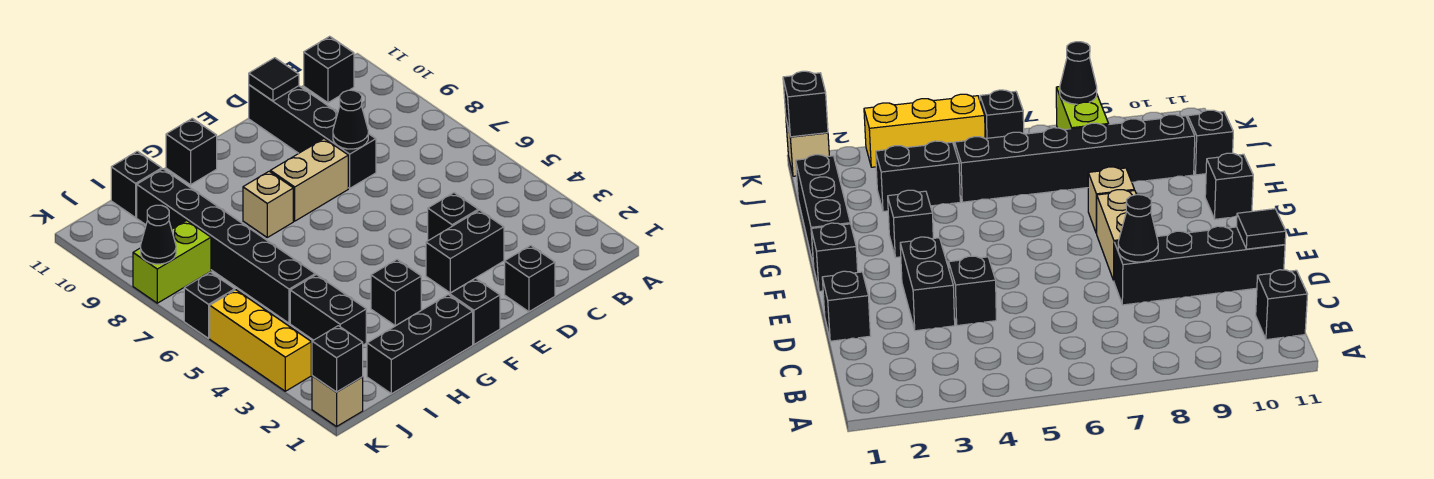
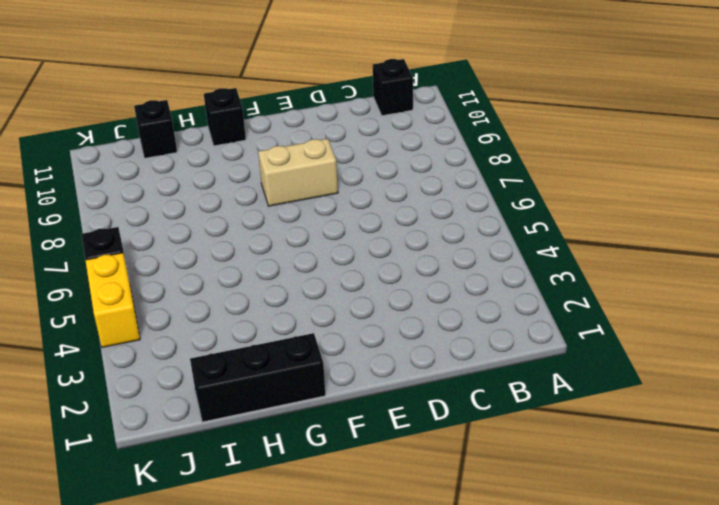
yellow 1x2 brick [85,253,140,347] -> yellow 1x3 brick [210,290,311,391]
none -> black 1x1 brick [505,245,555,312]
none -> black 1x2 brick [426,210,504,293]
none -> black 1x1 brick [428,193,478,241]

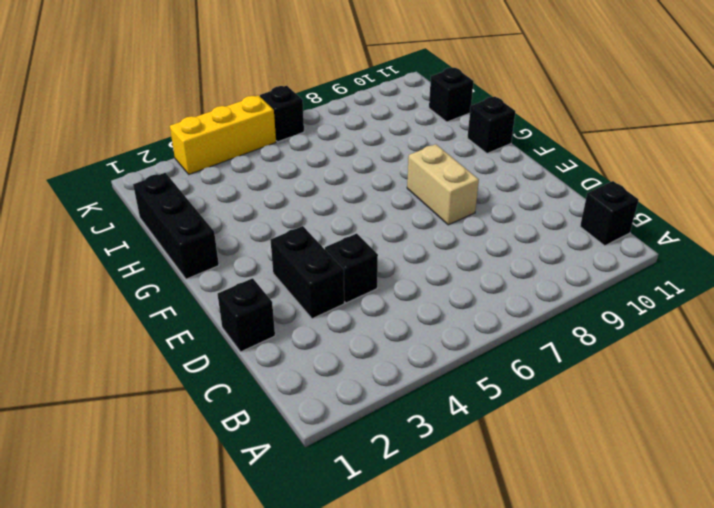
none -> black 1x4 brick [249,85,376,188]
none -> black 1x1 brick [450,278,500,344]
none -> black 1x1 brick [371,260,421,326]

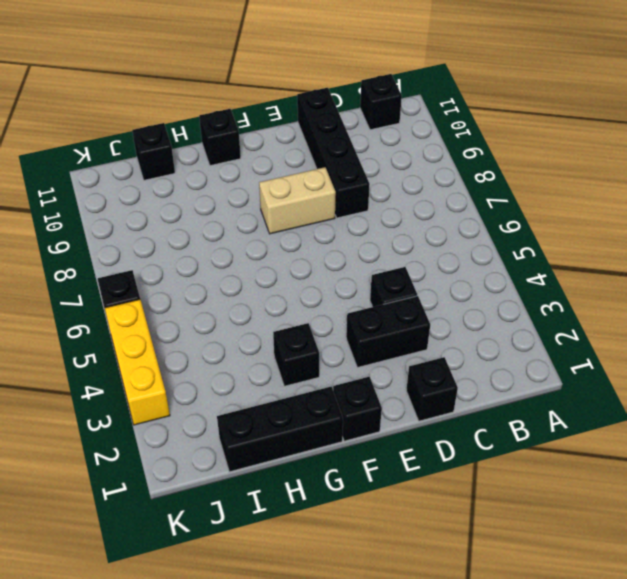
none -> tan 1x1 brick [243,171,293,237]
none -> black 1x2 brick [290,275,366,345]
none -> black 1x6 brick [137,169,315,323]

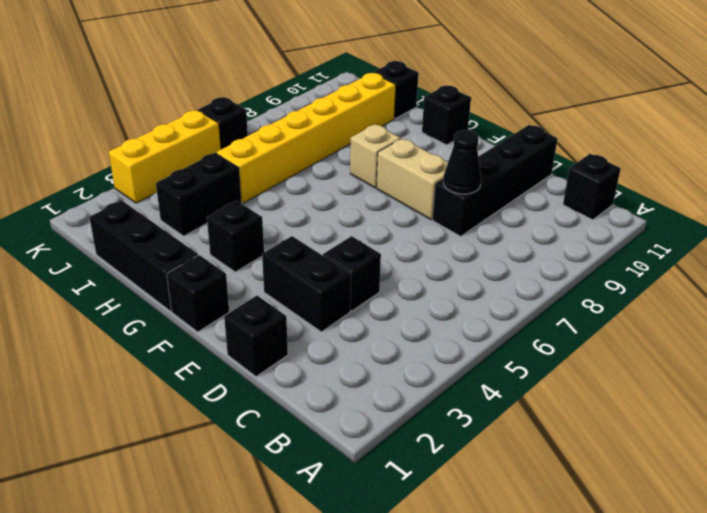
yellow 1x6 brick [217,73,396,203] -> black 1x6 brick [137,169,315,323]
none -> lime 1x2 brick [133,221,211,303]
none -> tan 1x1 brick [312,376,363,427]
none -> black 1x1 tile [249,58,299,101]

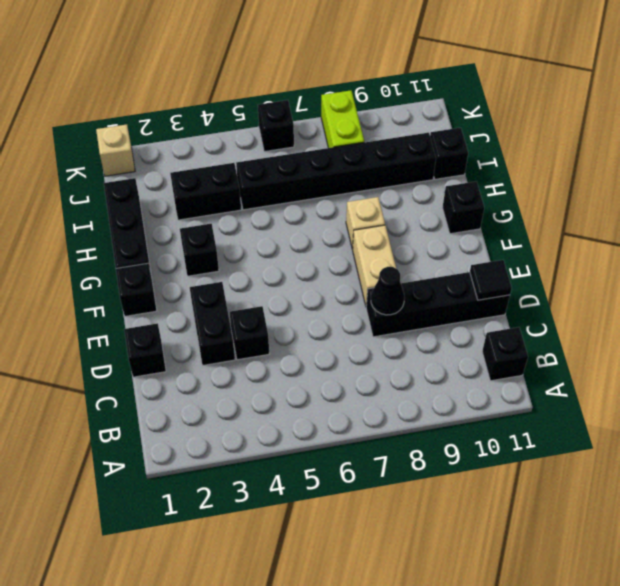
none -> yellow 1x3 brick [210,290,311,391]
none -> black 1x1 brick [312,326,363,392]
none -> black 1x1 cone [141,205,176,264]

